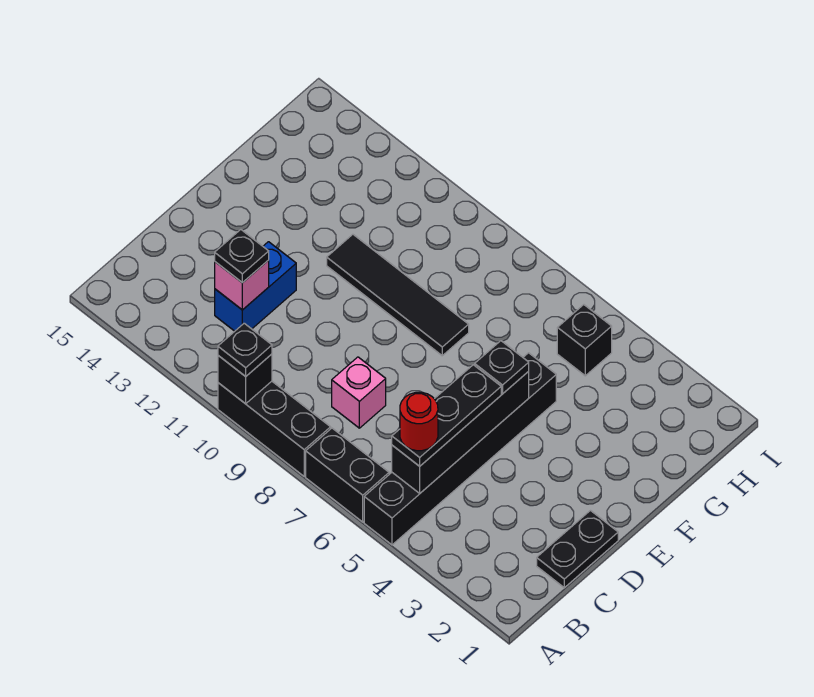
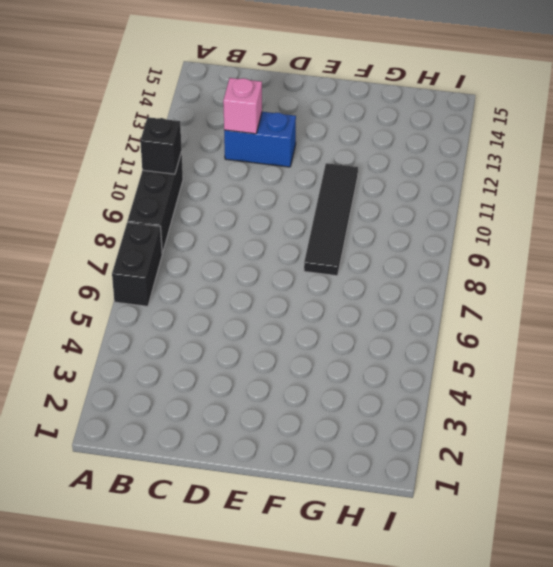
none -> black 1x6 brick [364,353,556,545]
none -> black 1x2 plate [537,511,618,588]
none -> pink 1x1 brick [332,357,386,428]

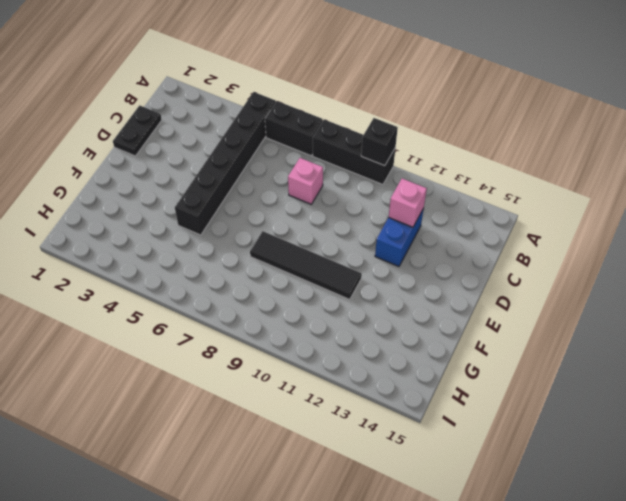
none -> black 1x1 brick [557,305,612,376]
none -> black 1x4 brick [392,372,529,493]
none -> black 1x1 plate [218,323,272,376]

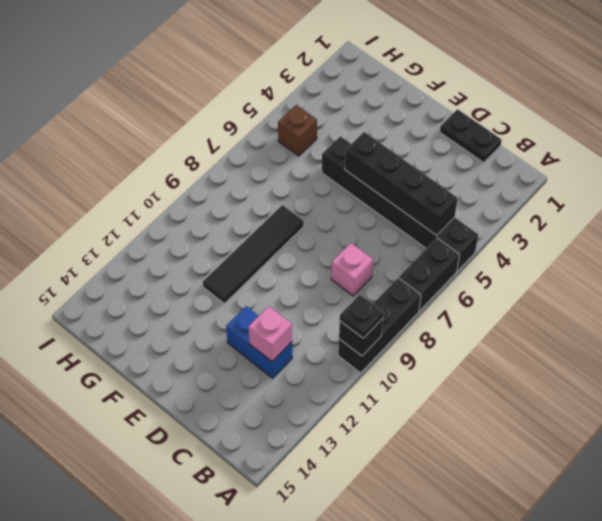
brown 1x1 brick [278,105,317,156] -> black 1x1 brick [557,305,612,376]
none -> black 1x3 plate [392,365,501,466]
none -> black 1x1 plate [215,230,269,283]
none -> black 1x1 plate [475,341,529,394]

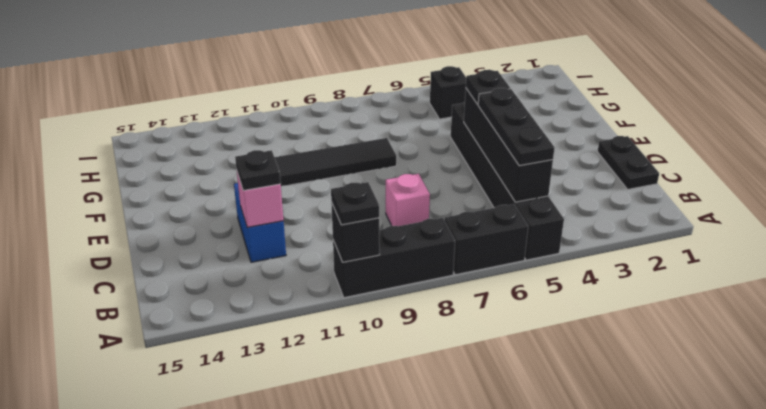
none -> red 1x1 round brick [400,392,438,451]

